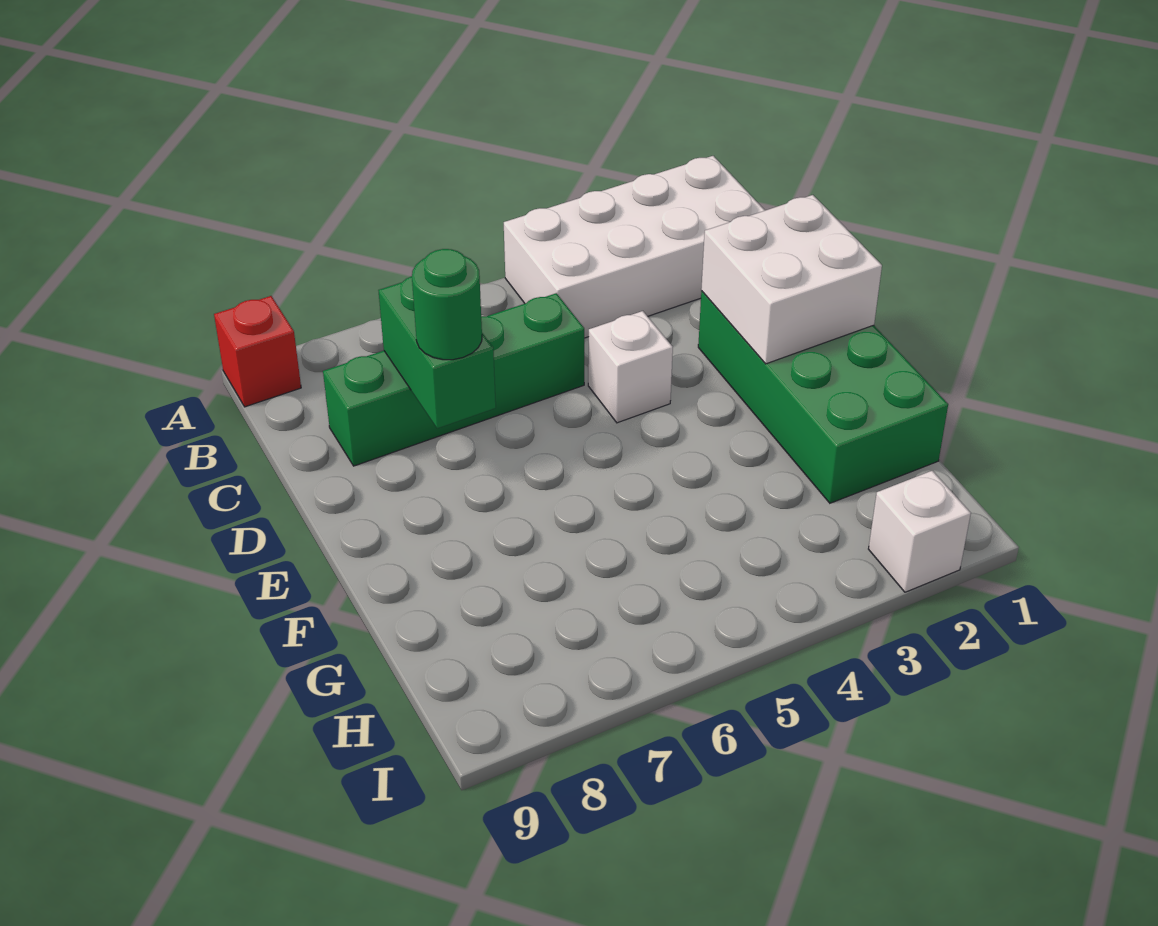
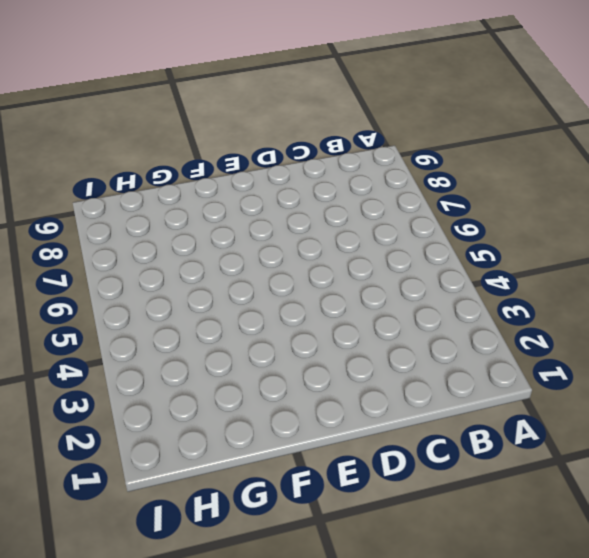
none -> white 2x4 brick [504,156,765,338]
none -> red 1x1 brick [214,296,301,407]

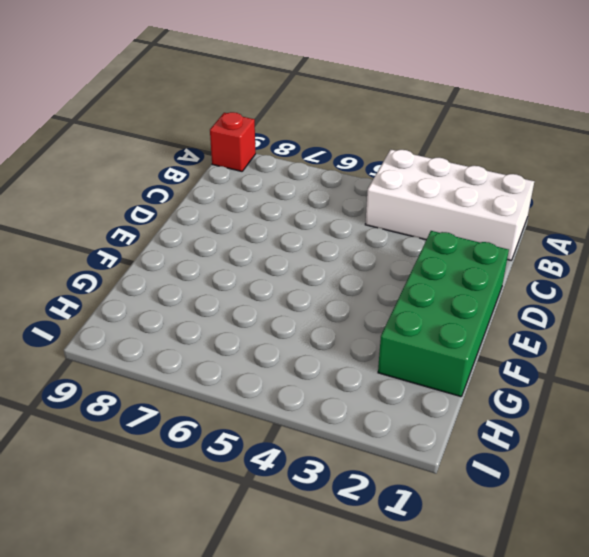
none -> green 1x4 brick [323,293,584,466]
none -> white 1x1 brick [588,311,673,423]

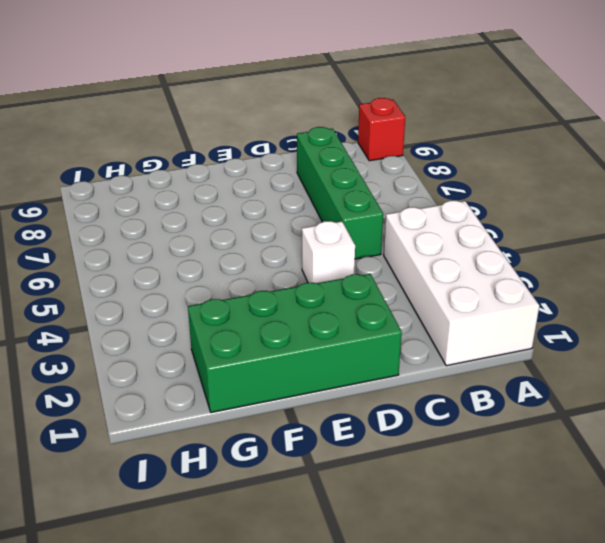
none -> white 1x1 brick [869,471,971,592]
none -> green 1x2 brick [378,276,496,429]

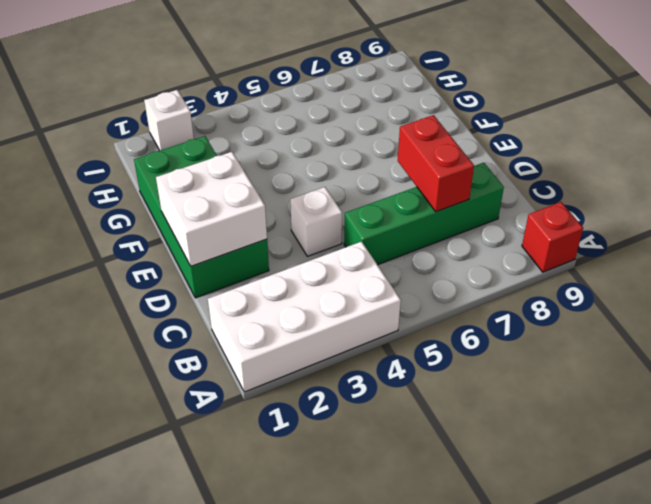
red 1x2 brick [398,115,474,212] -> green 1x2 brick [378,276,496,429]
none -> green 1x1 round brick [412,249,482,360]

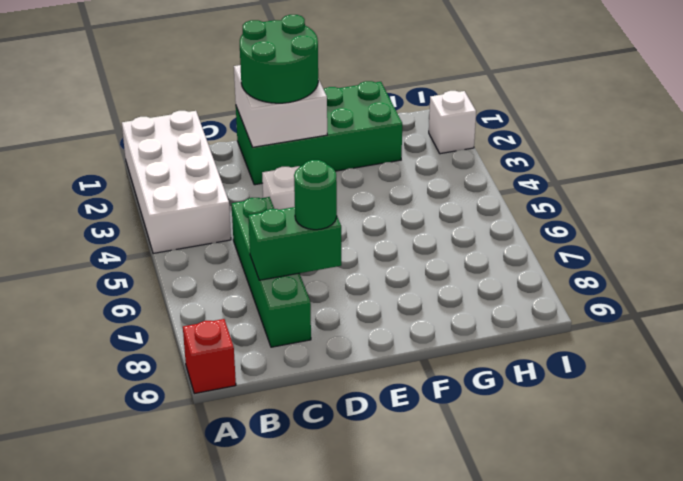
green 2x2 round brick [240,15,318,103] -> none

